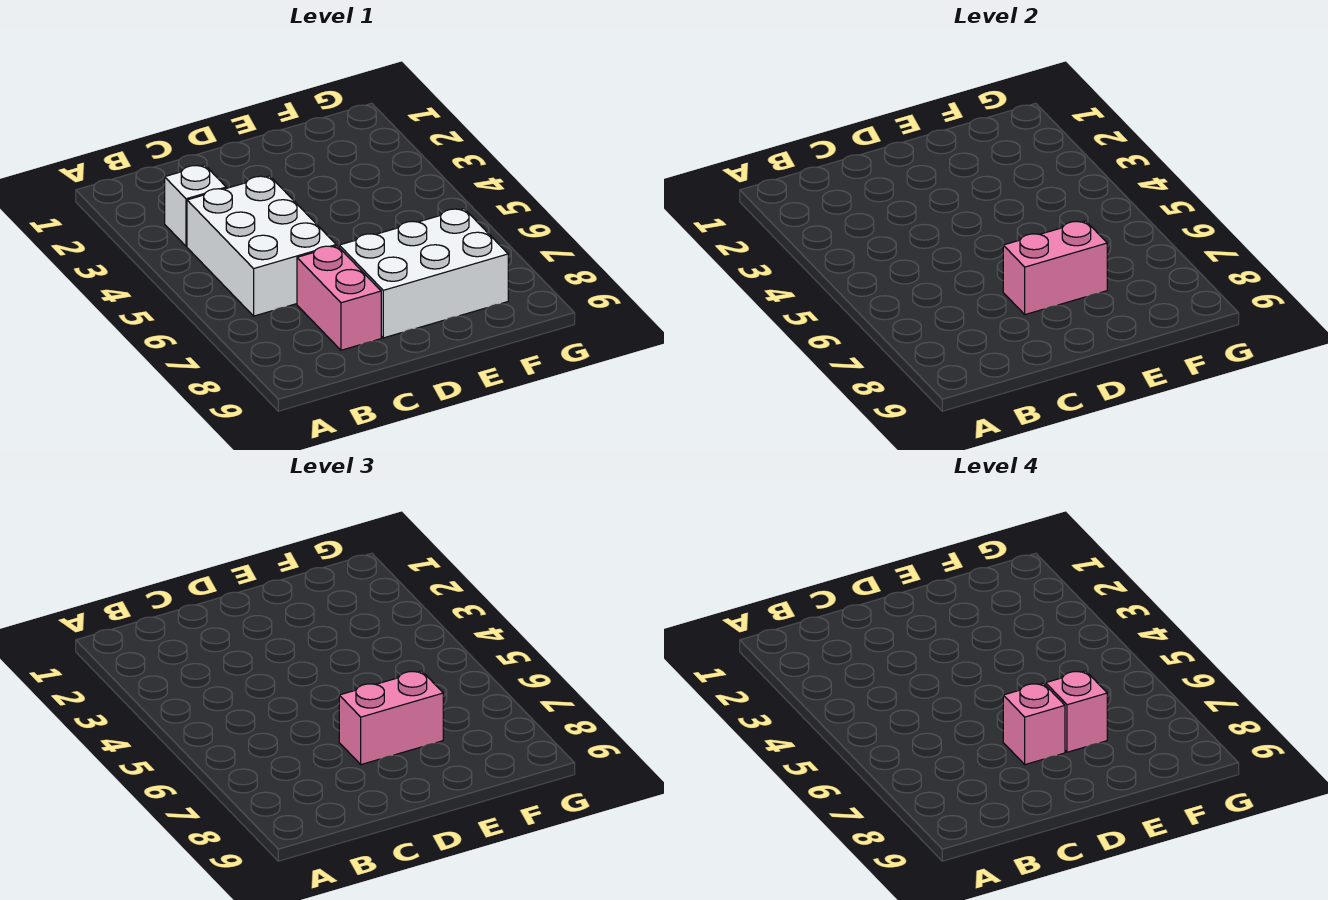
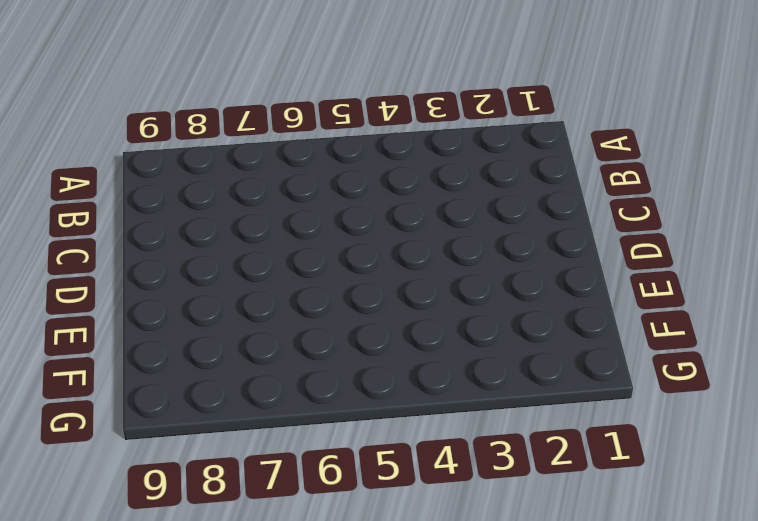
none -> white 1x1 brick [165,165,226,246]
none -> white 2x3 brick [187,176,336,316]

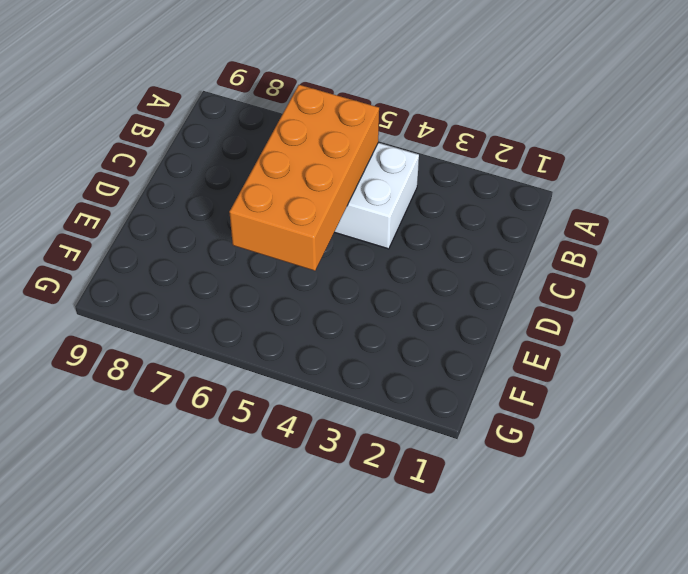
orange 2x4 brick [229,85,379,271] -> none
none -> white 1x1 brick [165,165,226,246]
none -> pink 1x2 brick [297,246,381,350]

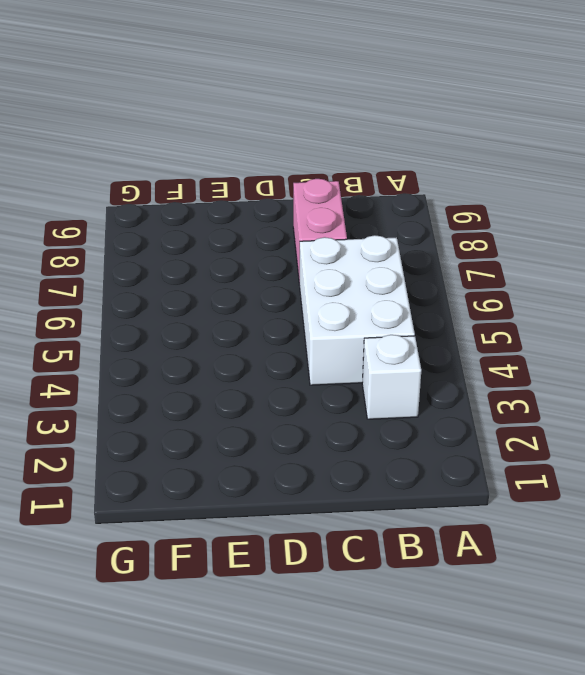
none -> white 2x3 brick [339,209,508,338]
none -> pink 1x2 brick [1003,221,1107,315]

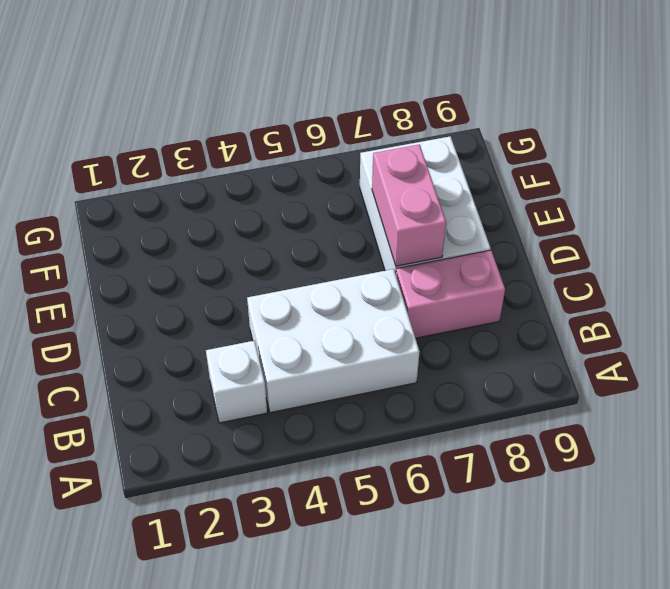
none -> pink 1x2 brick [339,671,443,765]
none -> pink 1x1 brick [1003,683,1065,765]

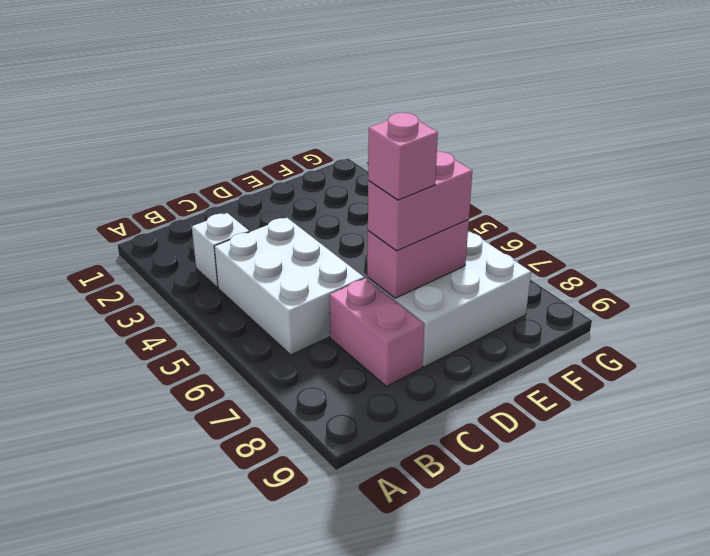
none -> pink 1x1 brick [1046,671,1107,752]

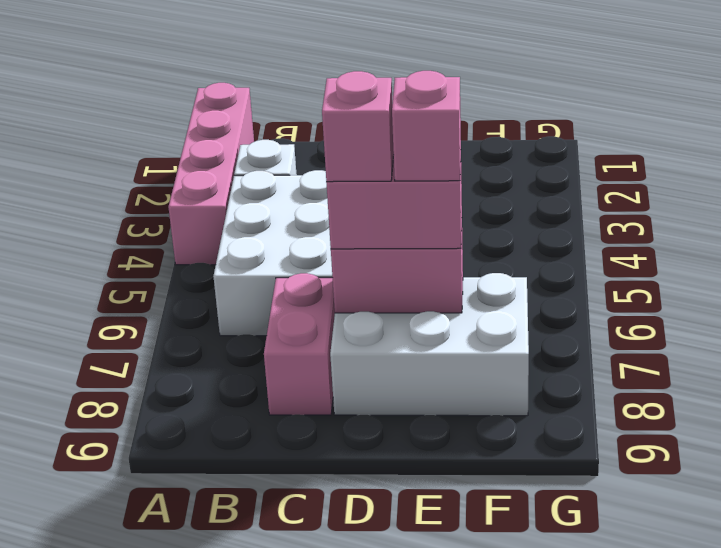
pink 1x4 brick [168,83,254,265] -> none

